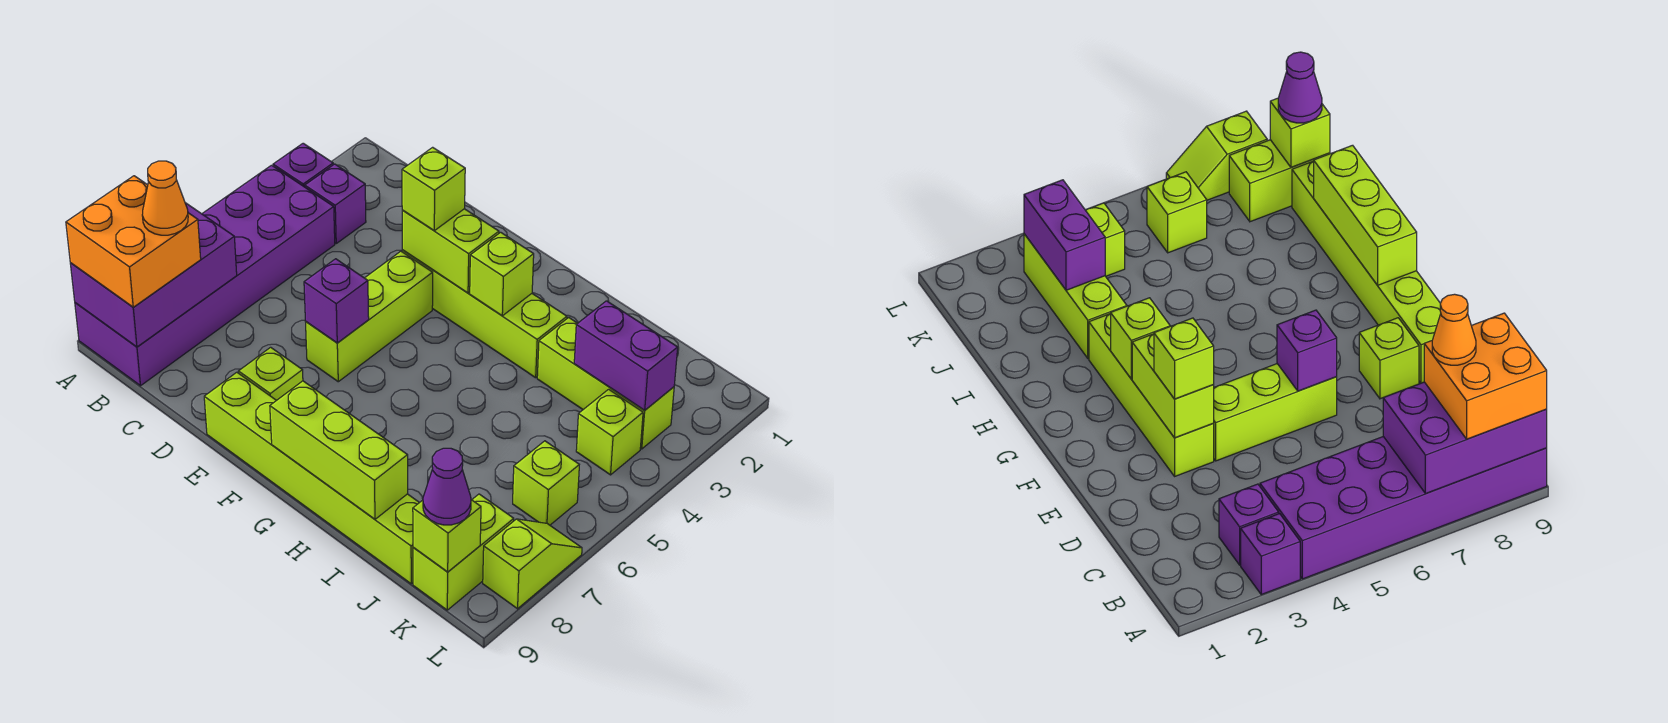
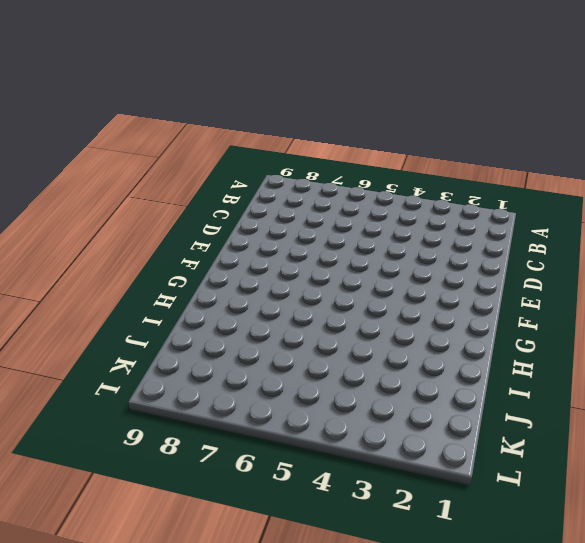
none -> purple 1x1 brick [273,143,333,187]
none -> purple 2x6 brick [75,165,335,386]
none -> purple 1x1 brick [305,164,366,243]

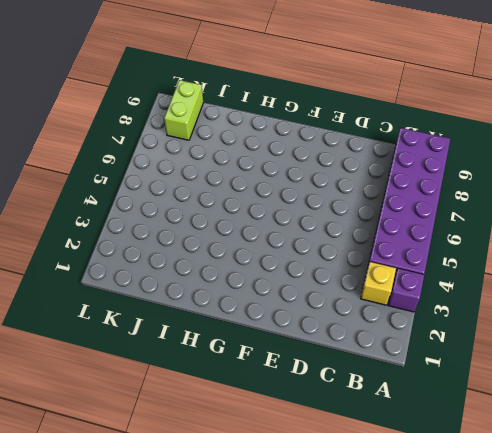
yellow 1x1 brick [361,262,396,305] -> purple 1x1 brick [305,164,366,243]
none -> lime 1x4 brick [402,250,567,378]
none -> lime 1x3 brick [306,251,433,382]
none -> lime 1x1 brick [239,347,303,400]

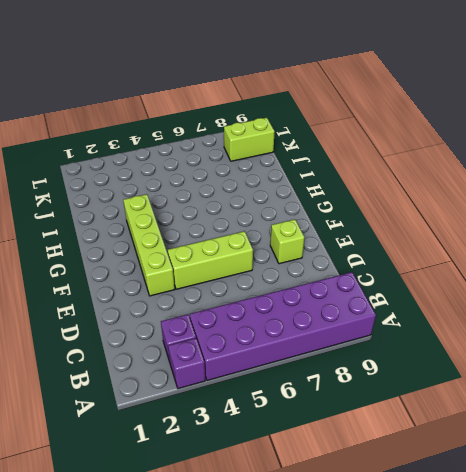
none -> lime 1x6 brick [204,372,419,584]
none -> lime 1x3 brick [537,317,674,449]
none -> lime 1x1 brick [576,389,643,475]

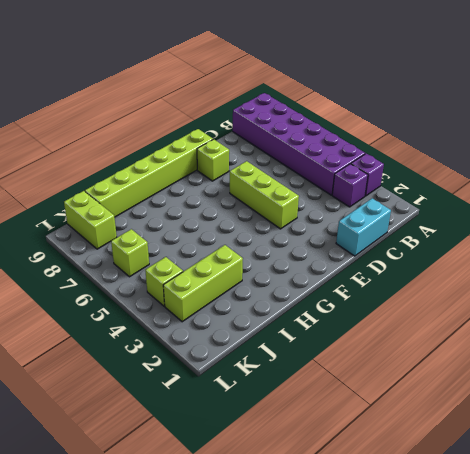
cyan 1x2 brick [336,198,391,256] -> none
none -> lime 1x4 brick [402,250,567,378]
none -> lime 1x2 slope [483,519,582,609]
none -> purple 2x3 brick [70,203,237,347]

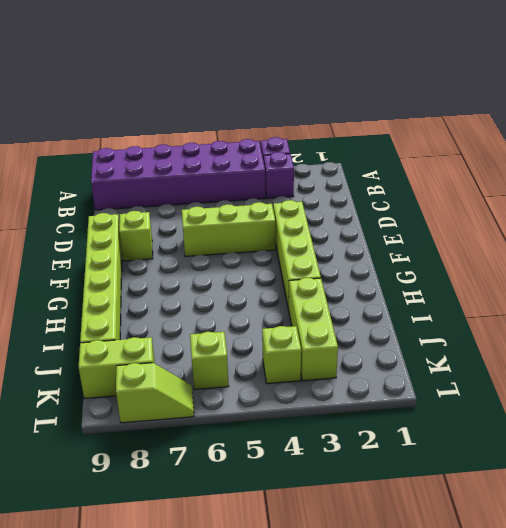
none -> purple 2x3 brick [70,203,237,347]
none -> lime 1x2 brick [402,209,499,293]
none -> purple 1x1 brick [304,259,369,343]

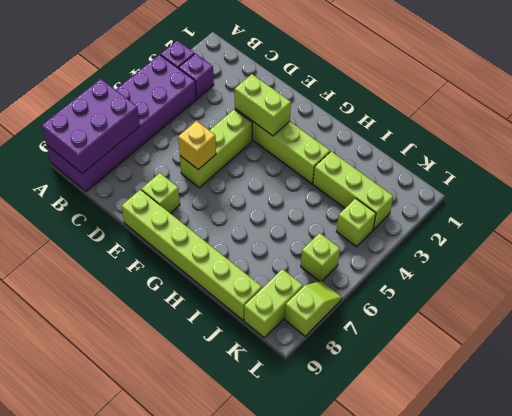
yellow 1x1 brick [178,121,216,170] -> purple 1x1 brick [304,259,369,343]
none -> lime 1x1 brick [470,232,534,316]
none -> lime 1x3 brick [270,381,408,519]
none -> purple 1x2 brick [574,301,678,410]

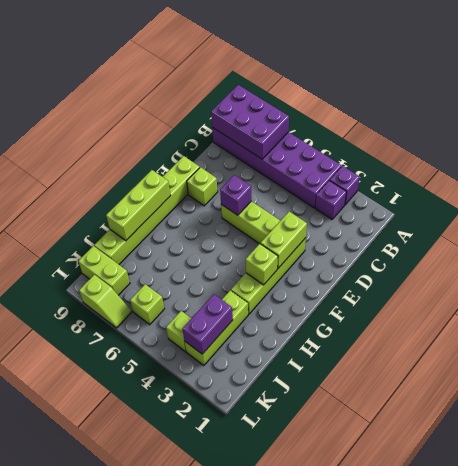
none -> lime 1x1 brick [413,500,481,572]
none -> orange 2x2 brick [66,176,201,307]
none -> lime 1x1 brick [402,147,465,231]

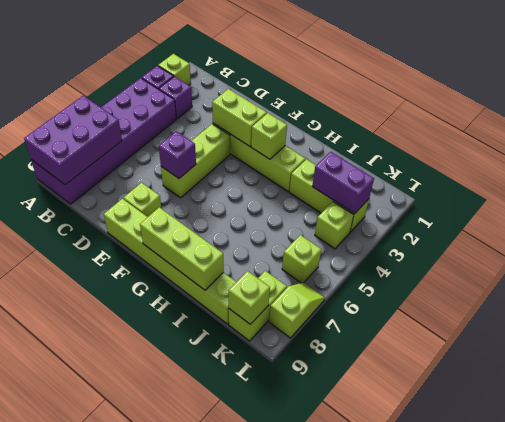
lime 1x1 brick [158,54,191,85] -> lime 1x1 brick moved to [402,147,465,231]
none -> orange 2x2 brick [66,176,201,307]
none -> purple 1x1 cone [423,448,471,525]
none -> orange 1x1 cone [142,161,188,235]

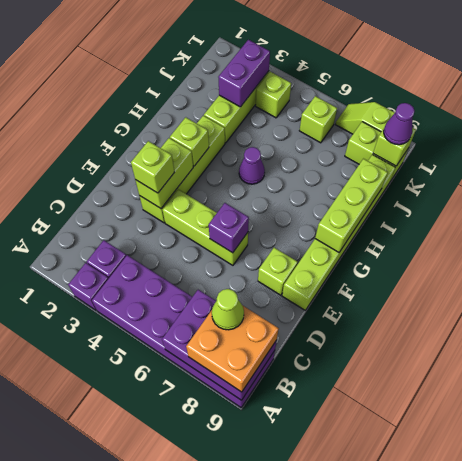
lime 1x1 cone [212,289,244,330] -> orange 1x1 cone [142,161,188,235]
purple 1x1 cone [239,147,265,184] -> none

